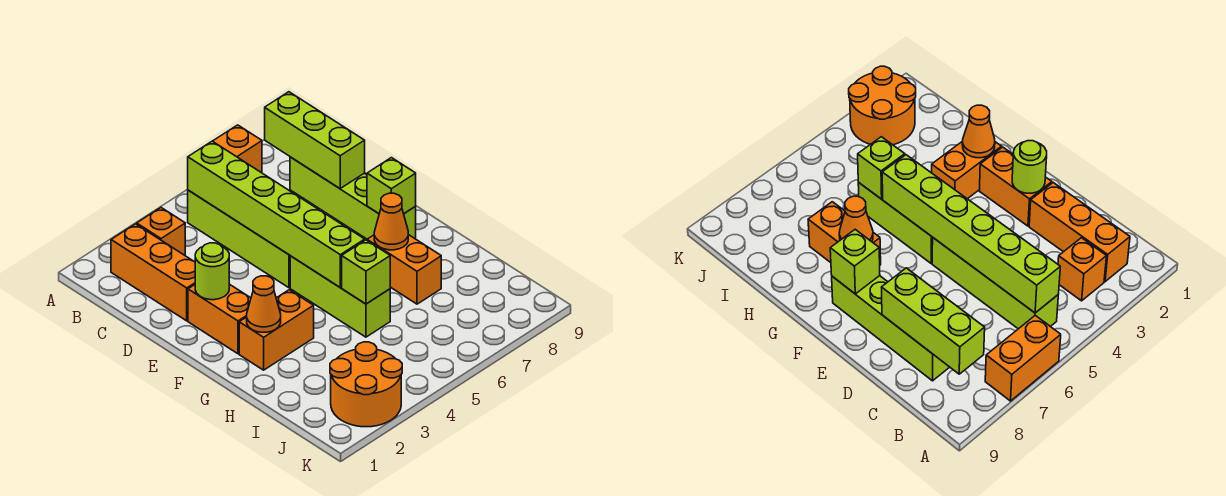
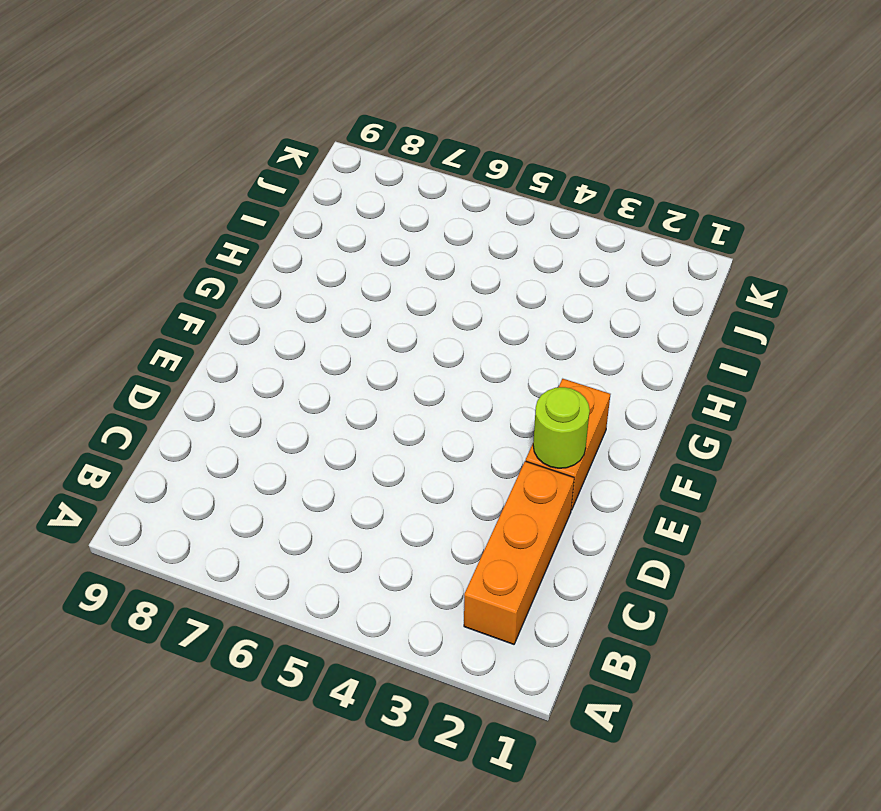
none -> orange 1x2 brick [213,125,262,173]
none -> orange 1x1 brick [137,208,185,255]
none -> lime 1x4 brick [188,190,290,288]

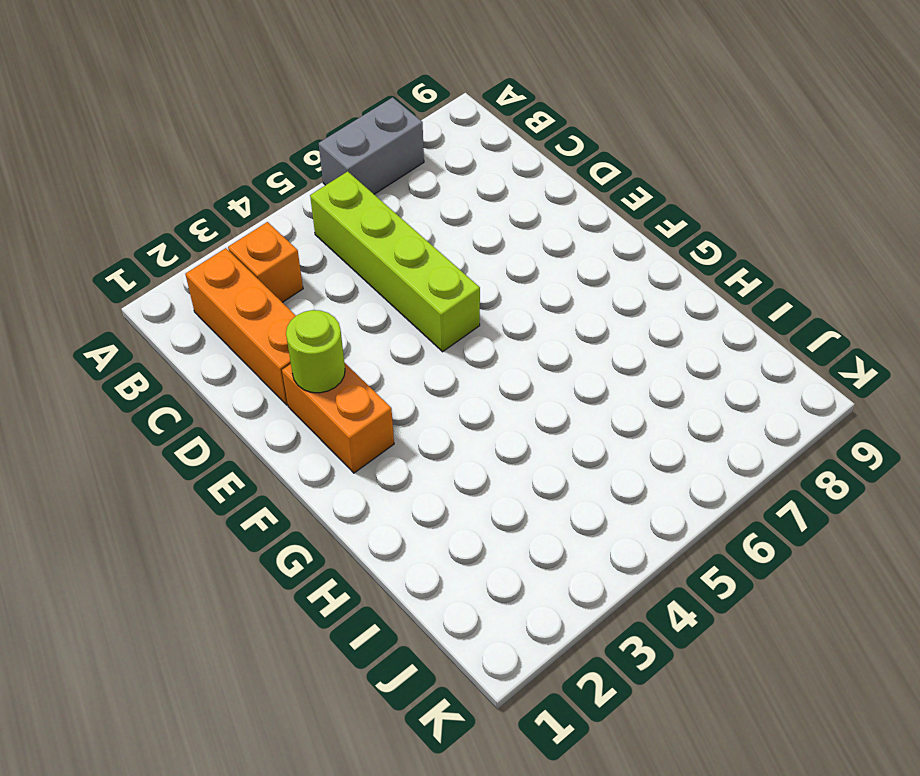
grey 1x2 brick [319,97,424,194] -> orange 1x2 brick [213,125,262,173]
none -> lime 1x4 brick [290,157,416,239]
none -> lime 1x3 brick [290,256,390,337]
none -> orange 1x2 brick [239,290,314,370]

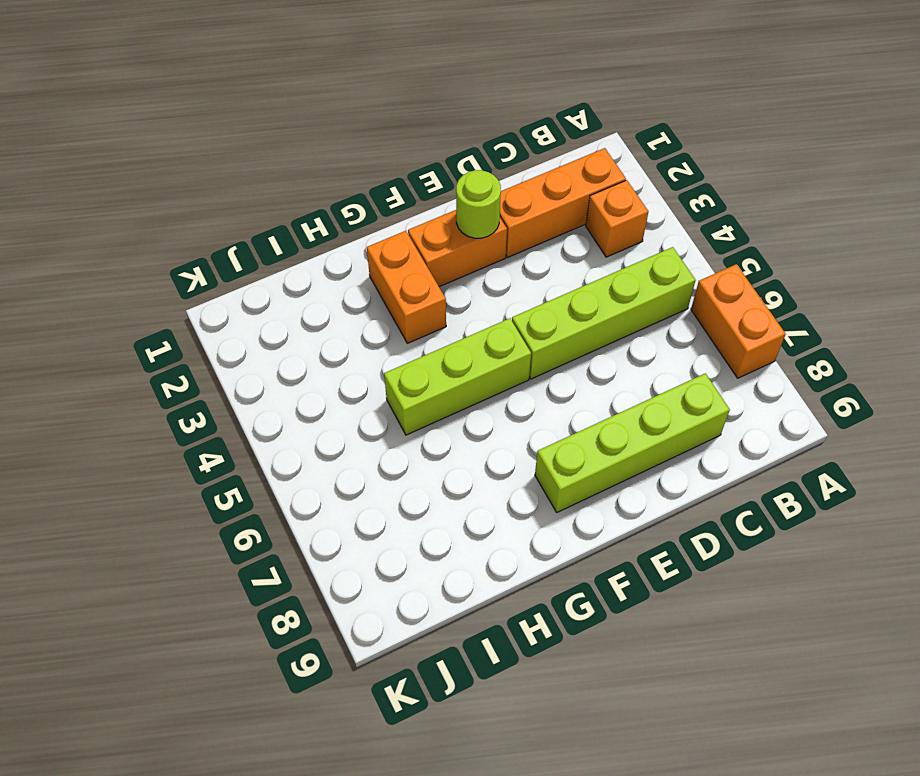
none -> orange 1x2 brick [367,235,441,304]
none -> orange 2x2 round brick [330,342,402,427]
none -> lime 1x6 brick [188,141,365,287]

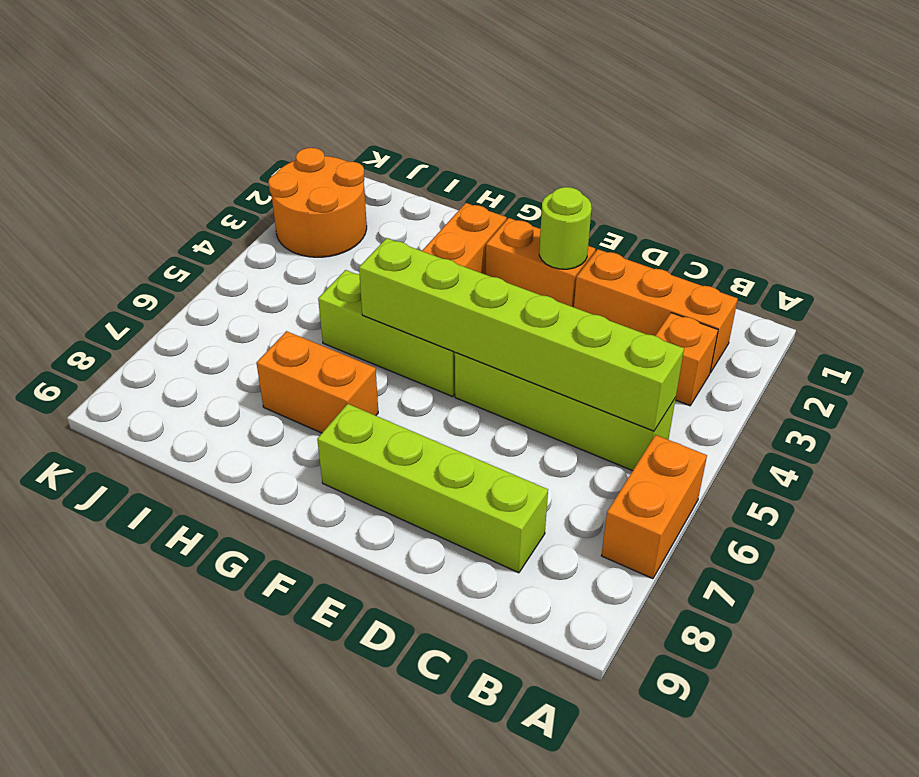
none -> lime 1x3 brick [265,92,365,188]
none -> lime 1x1 brick [367,158,416,214]
none -> orange 1x1 cone [247,276,281,332]

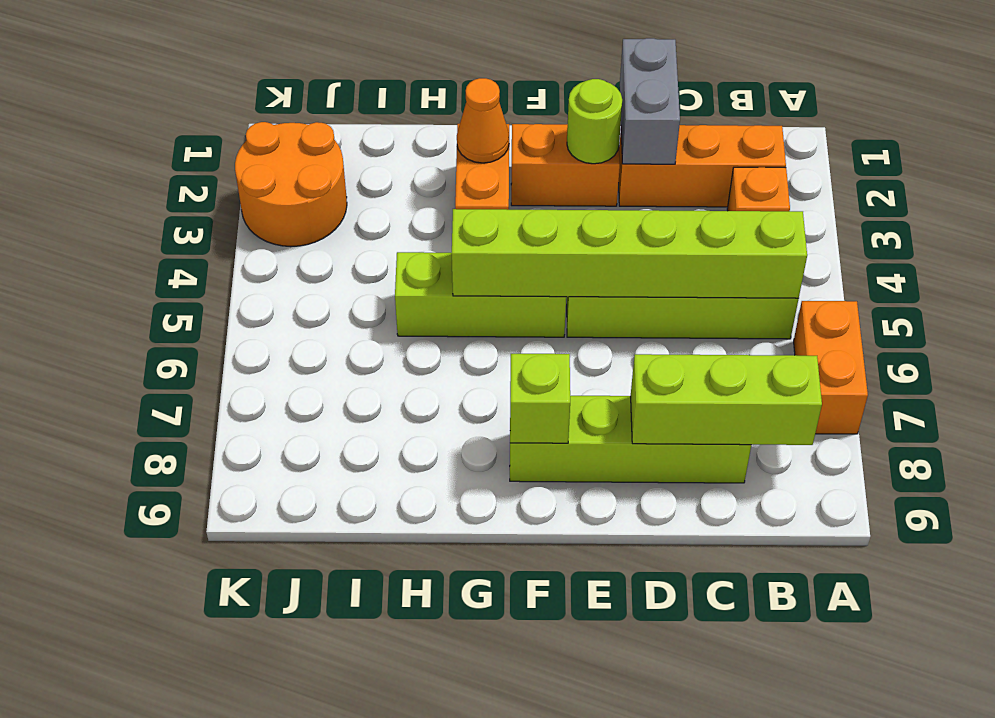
grey 1x2 brick [620,38,680,164] -> none
none -> orange 1x2 brick [367,235,441,304]
none -> orange 1x1 cone [374,193,408,250]
none -> lime 1x1 brick [342,240,390,304]

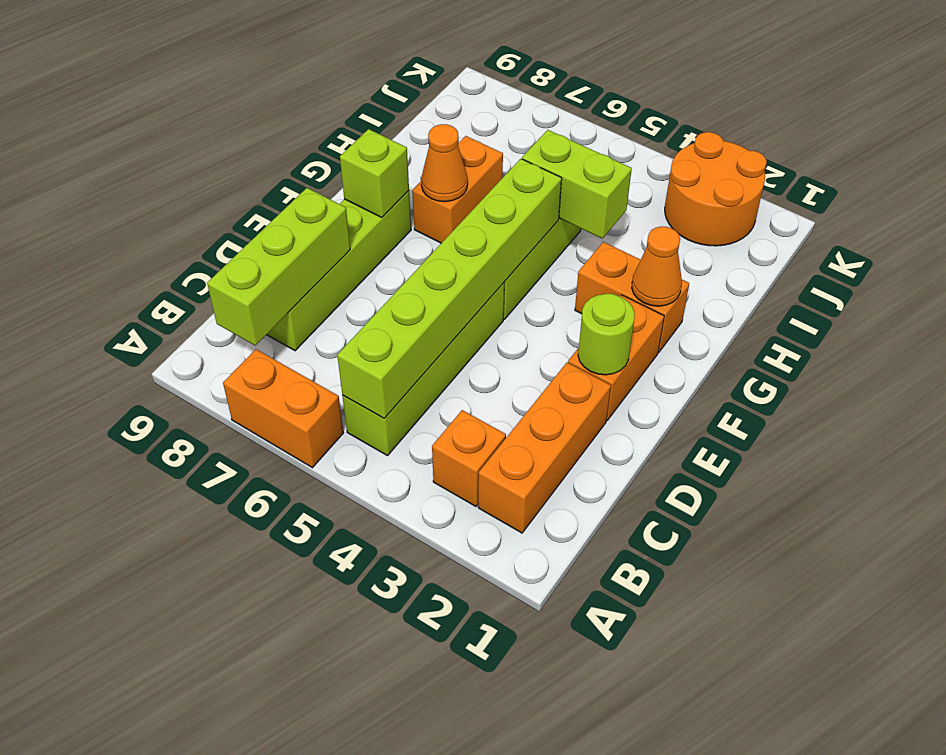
lime 1x2 brick [522,130,632,238] -> lime 1x1 brick [342,240,390,304]

